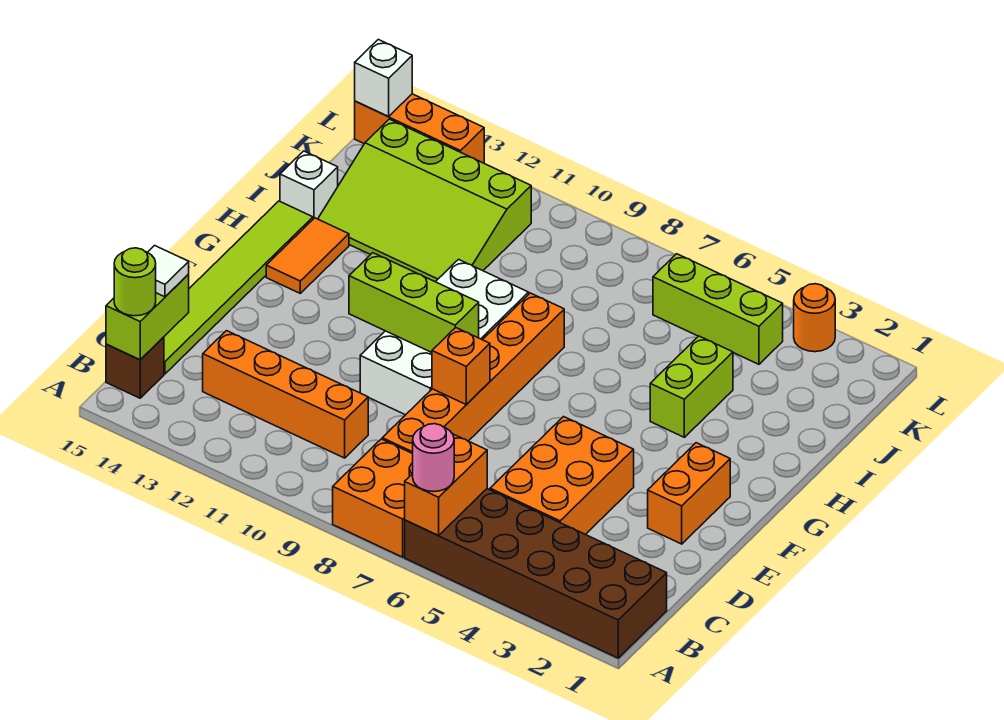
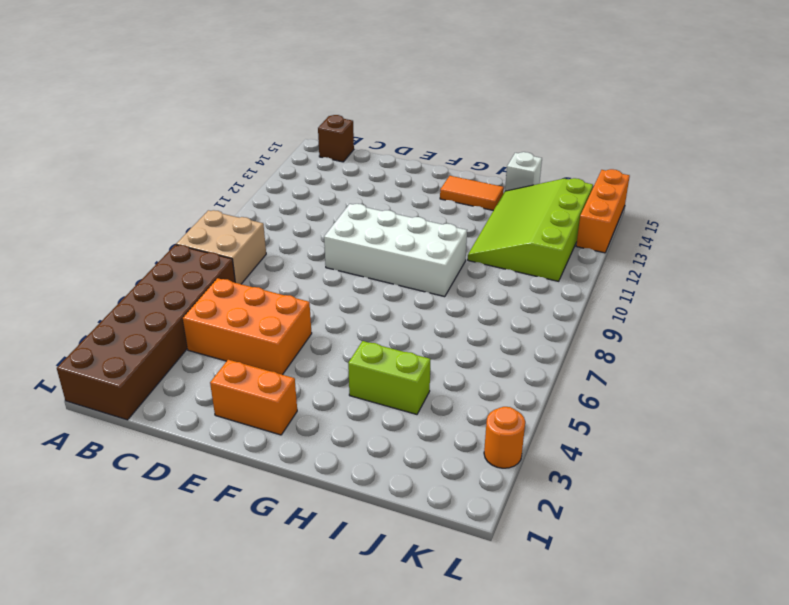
tan 2x2 brick [176,210,266,284] -> orange 2x2 brick [333,439,413,557]
none -> orange 1x6 brick [382,293,564,454]
none -> orange 1x4 brick [203,331,368,458]
none -> lime 1x6 tile [164,201,313,374]

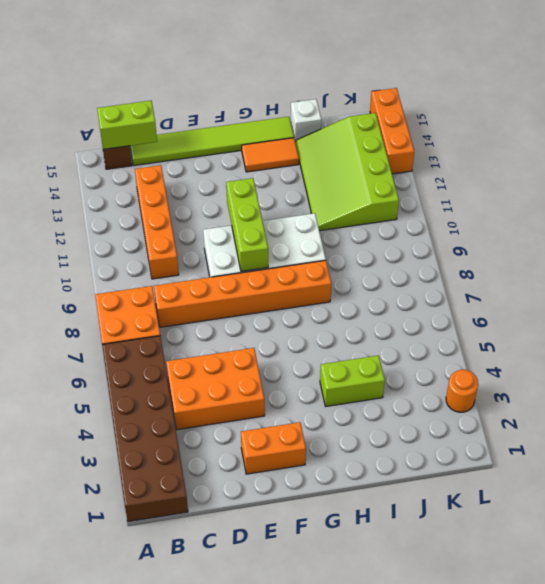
none -> lime 1x3 brick [653,254,783,364]
none -> orange 1x2 brick [405,434,487,536]
none -> orange 1x1 brick [432,328,490,404]

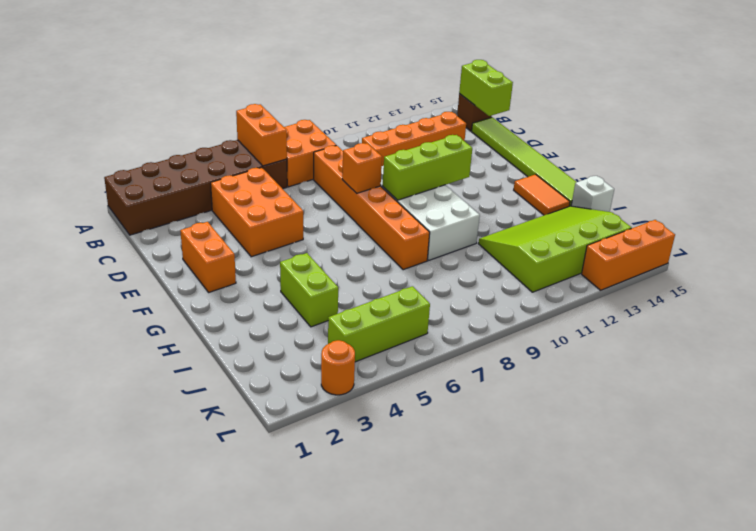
none -> white 1x1 brick [355,39,412,117]
none -> pink 1x1 round brick [413,424,454,492]
none -> lime 1x1 round brick [114,248,156,316]

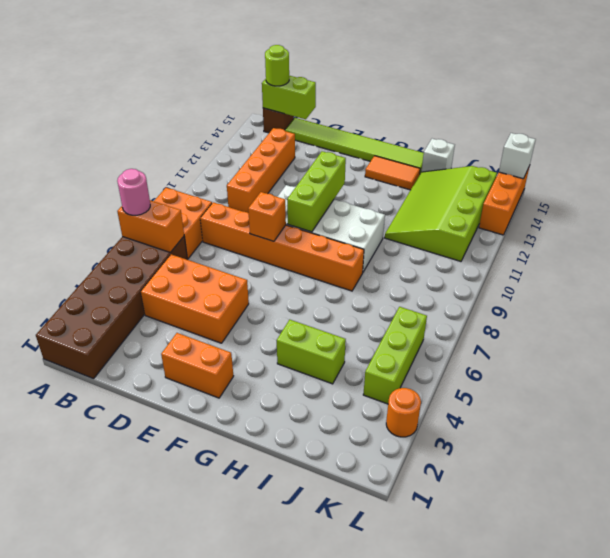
none -> white 1x1 tile [148,246,189,297]

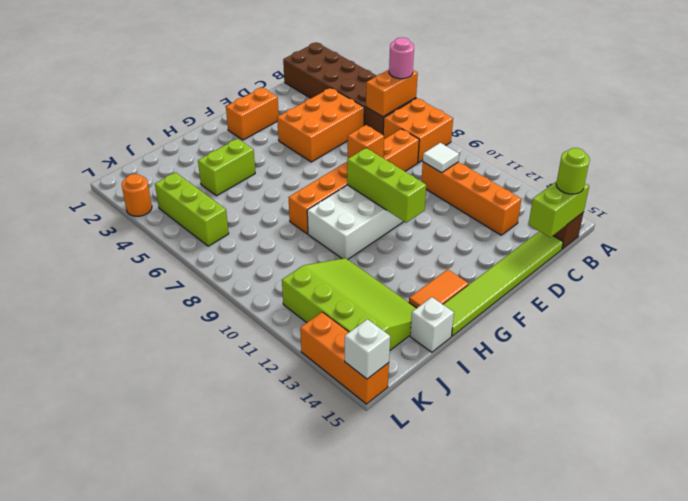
white 1x1 tile [423,143,459,173] -> white 1x1 tile moved to [148,246,189,297]

